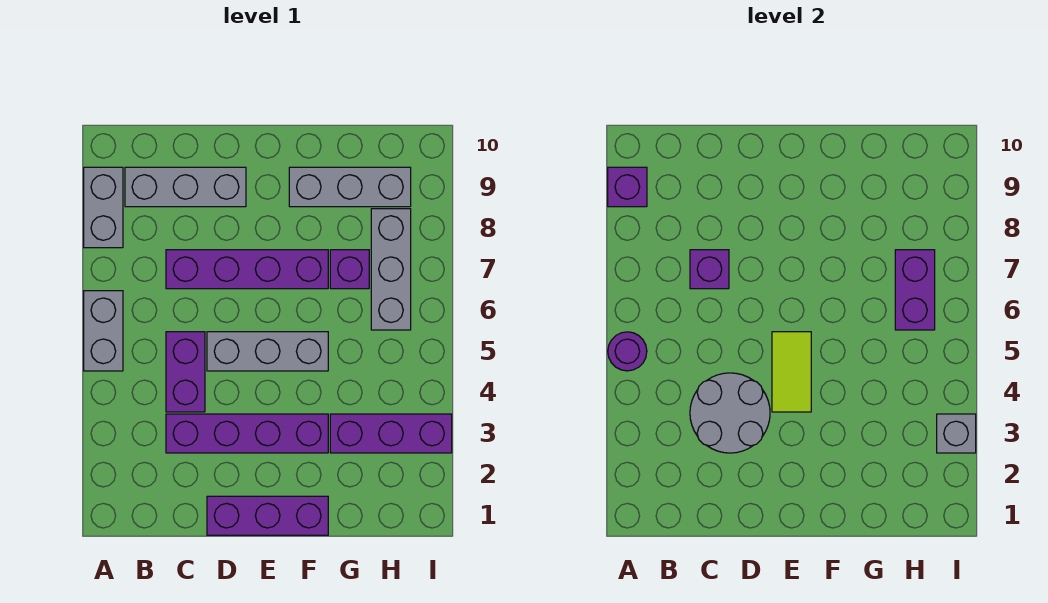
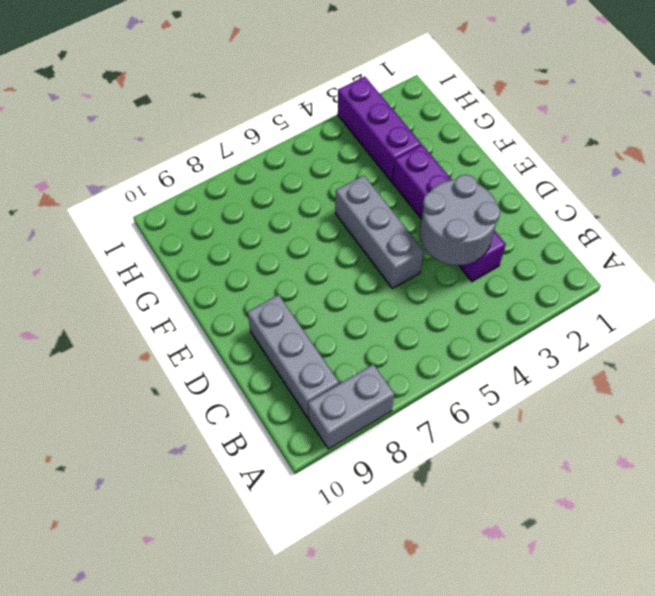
none -> grey 1x2 brick [84,291,123,371]
none -> purple 1x2 brick [166,332,205,412]
none -> purple 1x4 brick [166,250,328,289]

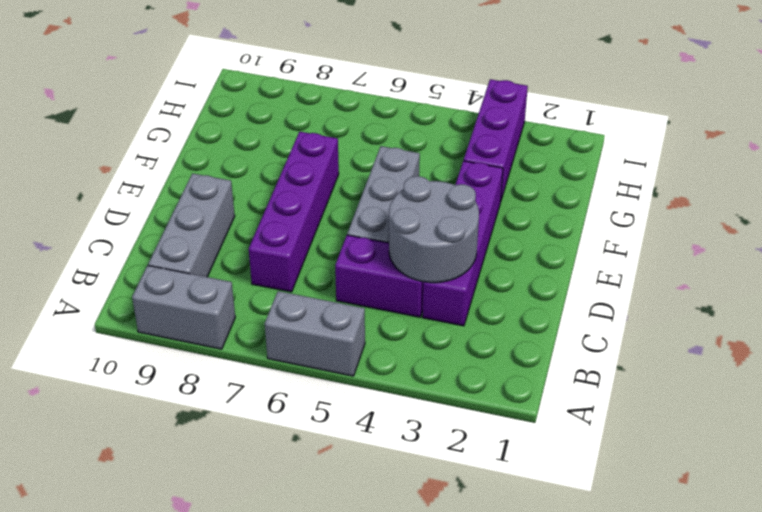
none -> purple 1x3 brick [207,496,328,535]
none -> grey 1x3 brick [289,167,411,207]
none -> purple 1x1 brick [330,250,369,289]

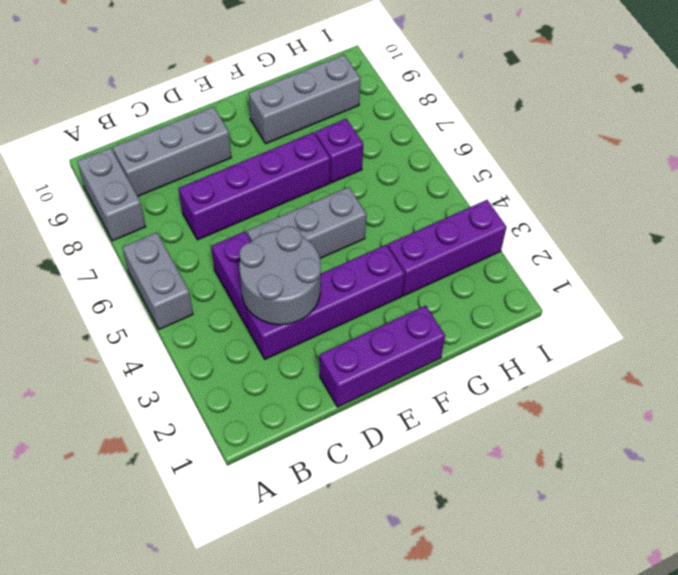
none -> grey 1x3 brick [371,209,411,330]
none -> purple 1x1 round brick [608,332,647,371]
none -> purple 1x1 brick [608,167,647,207]

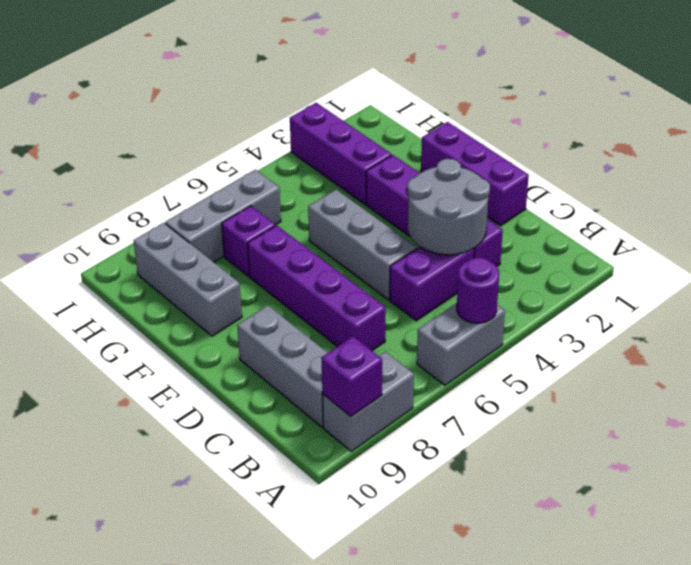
none -> purple 1x1 brick [690,250,729,289]
none -> lime 1x2 tile [772,332,811,412]
none -> purple 1x2 brick [895,250,935,330]

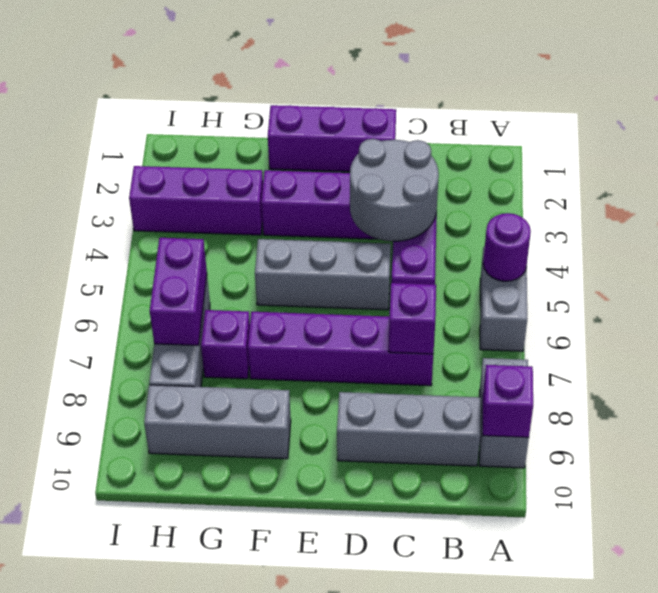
none -> lime 1x2 tile [772,332,811,412]
none -> grey 1x1 brick [937,414,976,453]

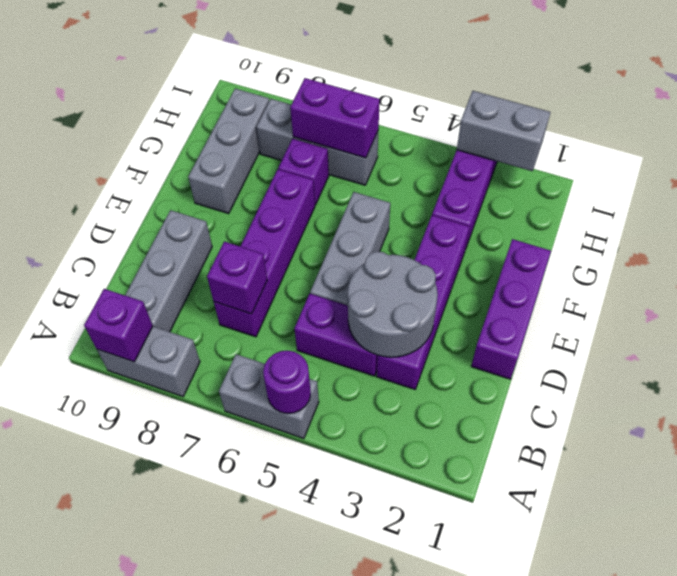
grey 1x2 brick [457,91,550,171] -> grey 1x1 brick [937,414,976,453]
none -> lime 1x2 tile [772,332,811,412]

